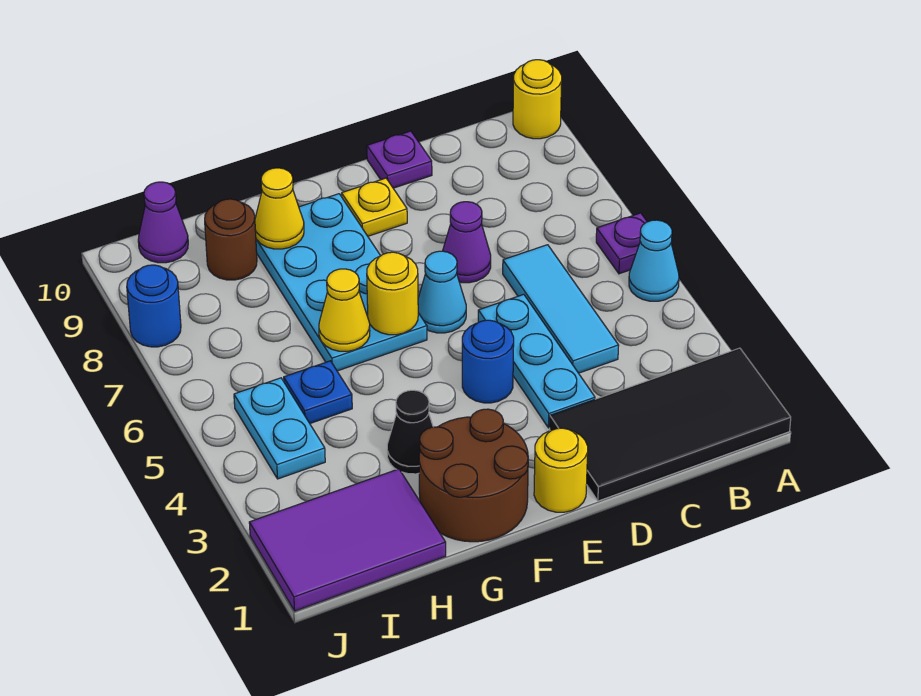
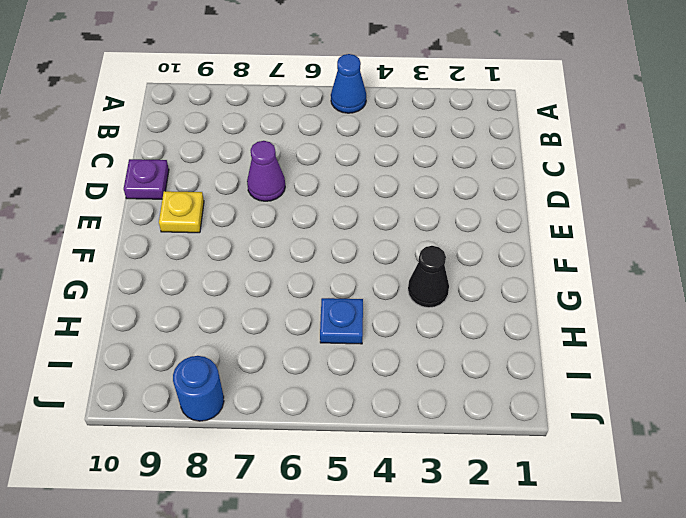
blue 1x1 cone [331,54,366,113] -> cyan 1x1 cone [629,220,679,301]
none -> black 2x4 tile [550,348,791,501]
none -> purple 1x1 plate [596,213,647,274]
none -> yellow 1x1 round brick [513,60,562,139]

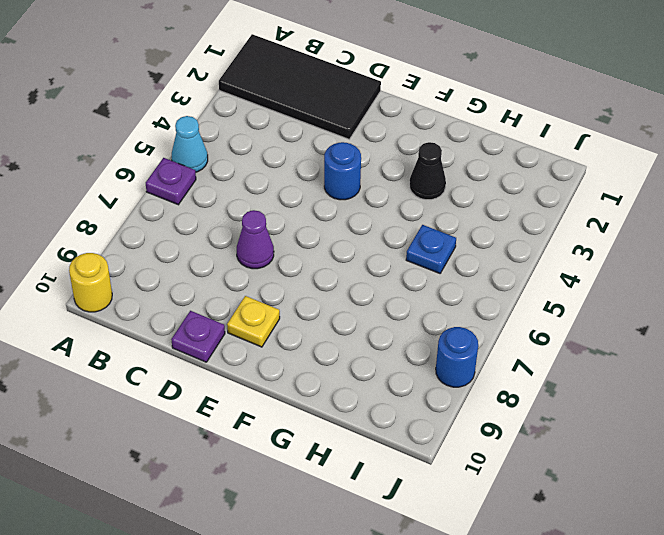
none -> cyan 1x3 tile [503,245,619,373]
none -> cyan 1x3 plate [478,294,595,428]
none -> yellow 1x1 round brick [534,428,588,512]

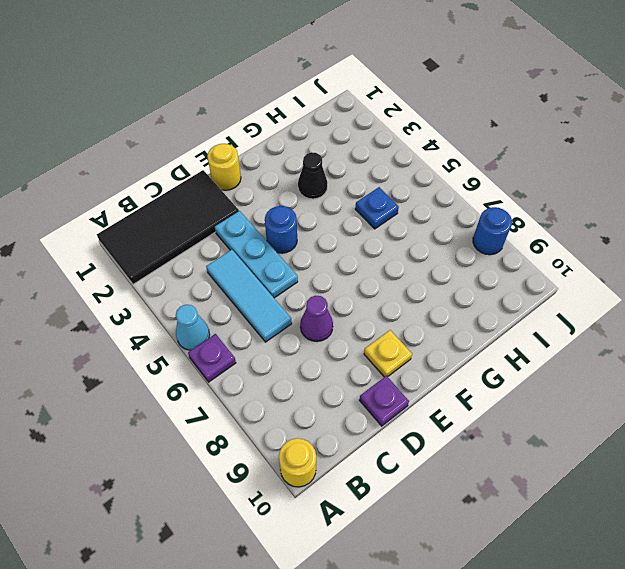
none -> cyan 1x1 cone [418,251,466,333]
none -> brown 2x2 round brick [419,409,528,542]
none -> cyan 2x4 plate [256,194,427,371]

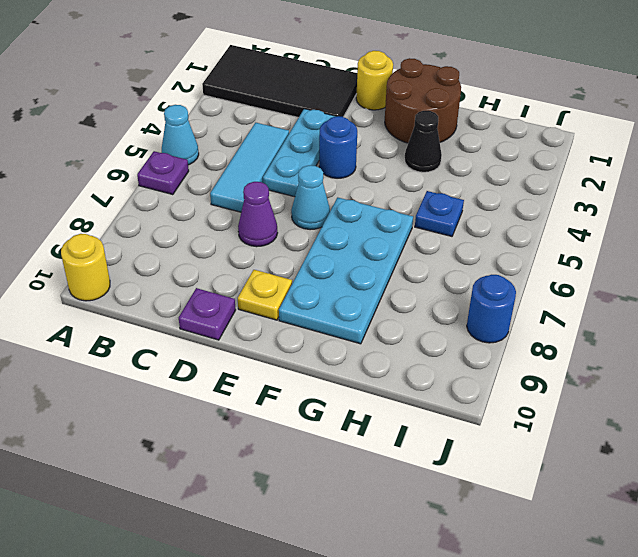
none -> purple 2x3 tile [249,469,446,611]
none -> brown 1x1 round brick [205,199,257,280]
none -> cyan 1x2 plate [234,378,325,479]

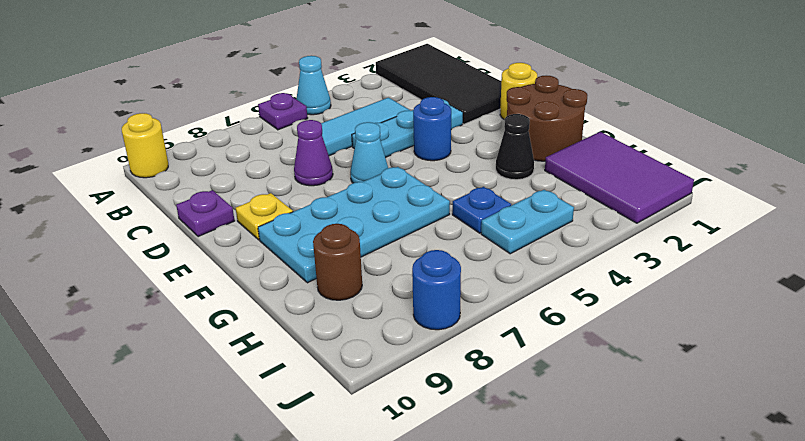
none -> purple 1x1 cone [138,182,188,263]
none -> yellow 1x1 round brick [367,252,418,335]
none -> yellow 1x1 cone [319,269,370,351]

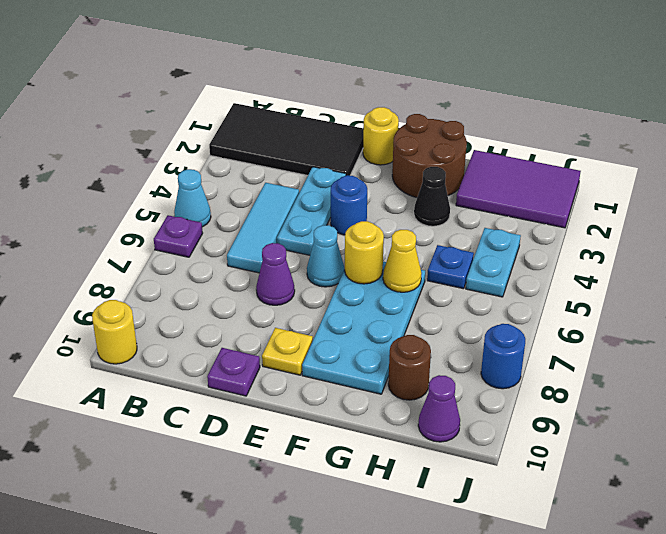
none -> yellow 1x1 cone [255,168,304,249]

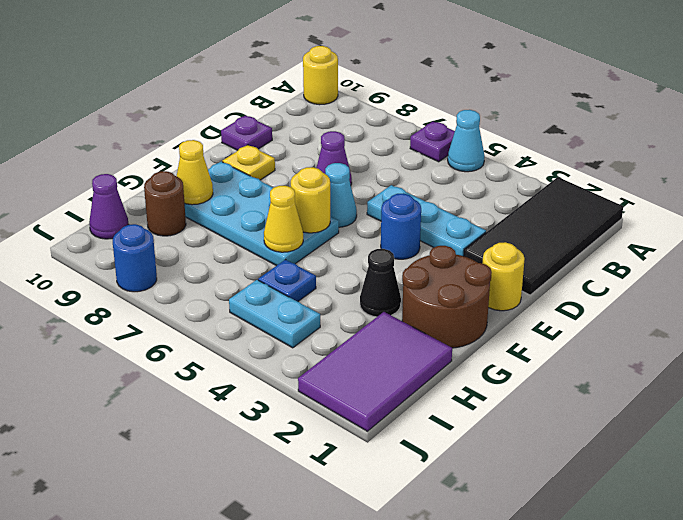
none -> cyan 1x3 tile [503,245,619,373]

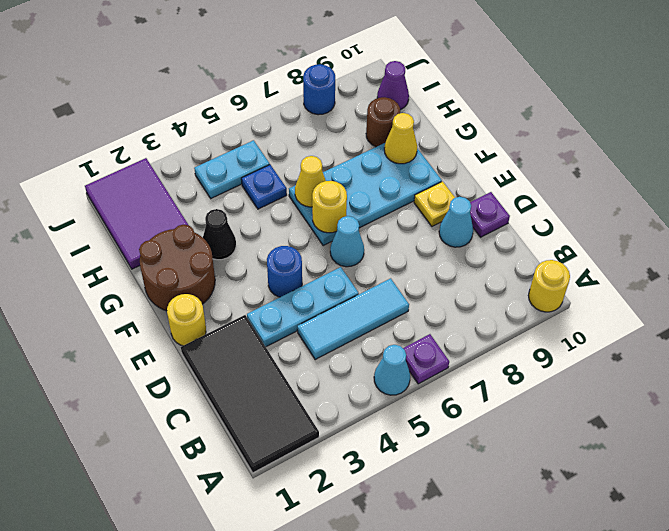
cyan 1x1 cone [439,197,473,247] -> none
none -> purple 1x1 cone [443,202,491,283]

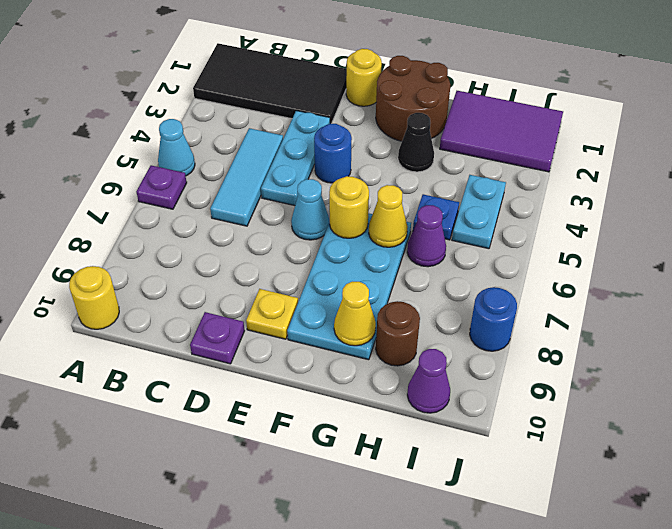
purple 1x1 cone [407,205,446,267] -> purple 1x1 cone moved to [443,202,491,283]

